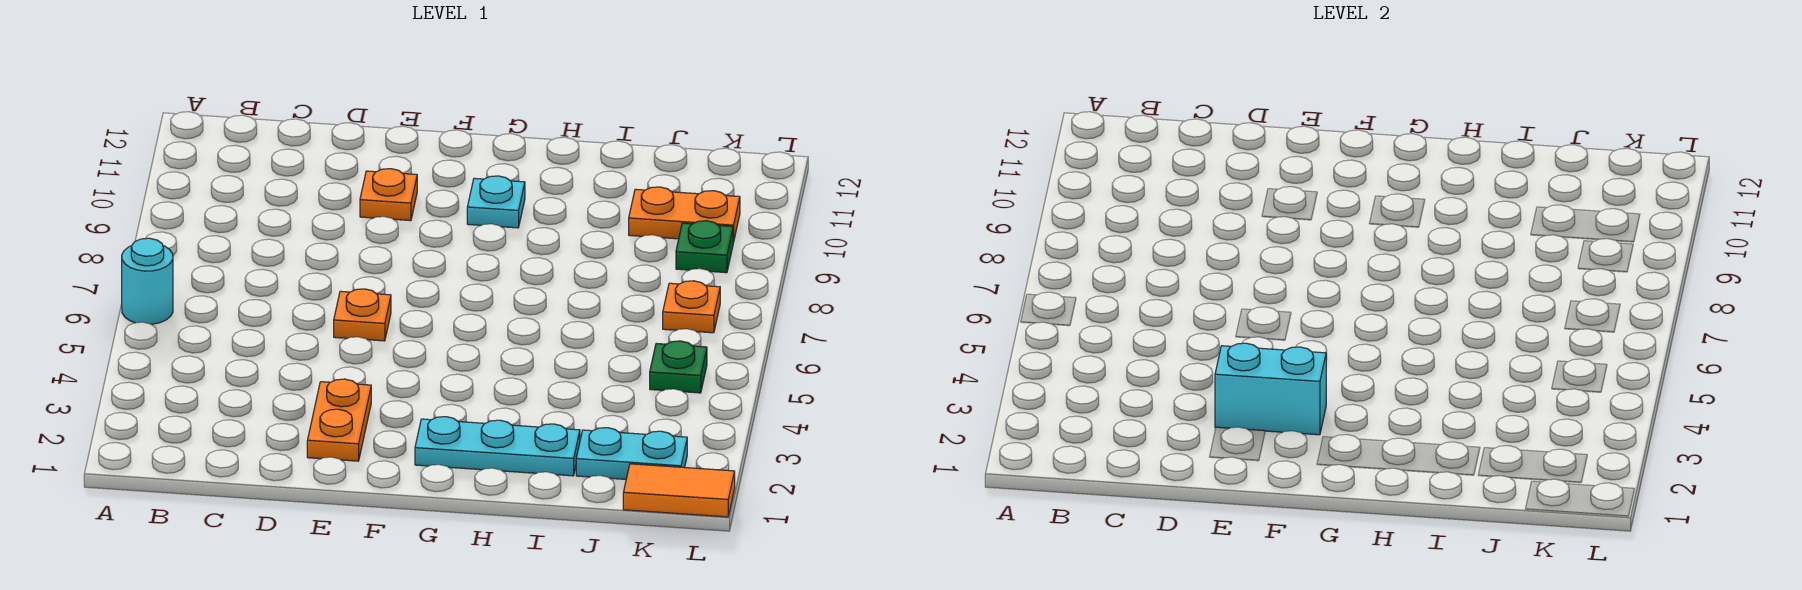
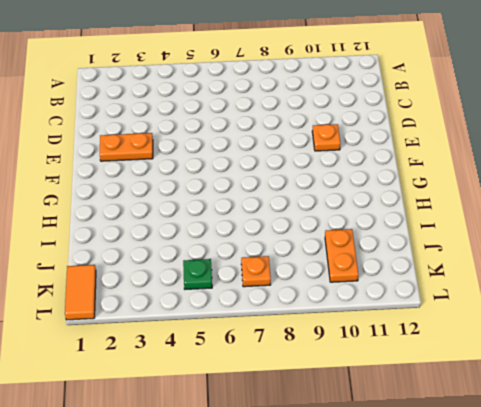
none -> cyan 1x1 round brick [122,238,173,324]
none -> orange 1x1 plate [334,289,391,341]
none -> cyan 1x3 plate [415,417,580,476]

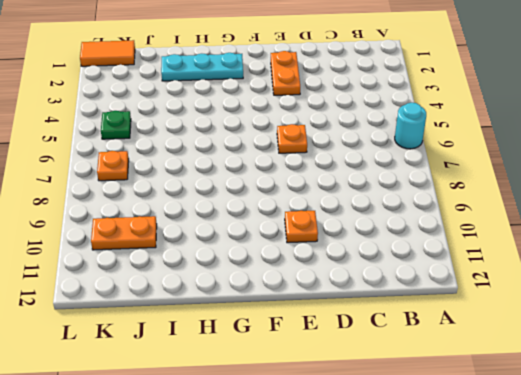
none -> cyan 1x1 plate [467,176,525,228]
none -> cyan 1x2 plate [576,428,687,479]
none -> green 1x1 plate [676,221,733,273]

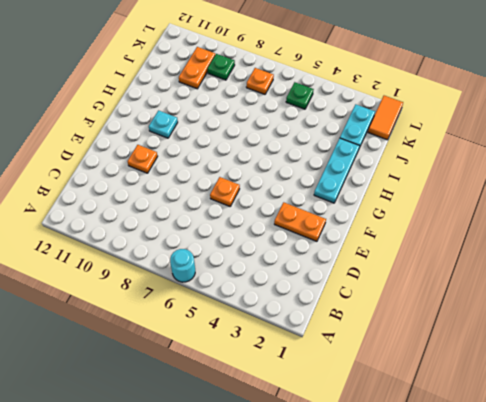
none -> cyan 1x2 brick [1215,343,1326,435]

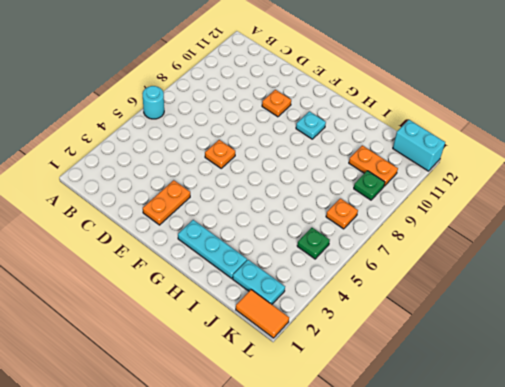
cyan 1x2 brick [393,120,445,171] -> cyan 1x2 brick moved to [1215,343,1326,435]

